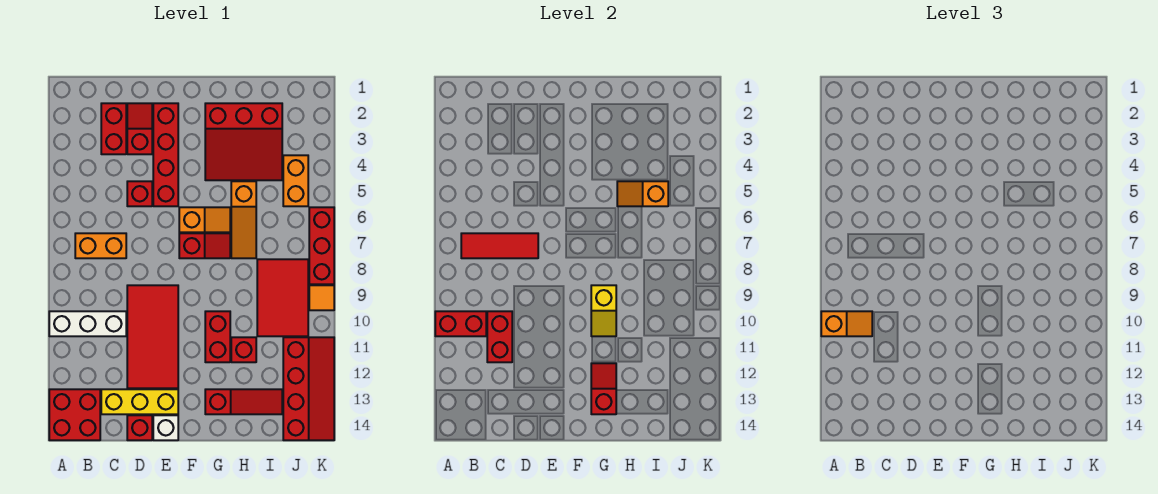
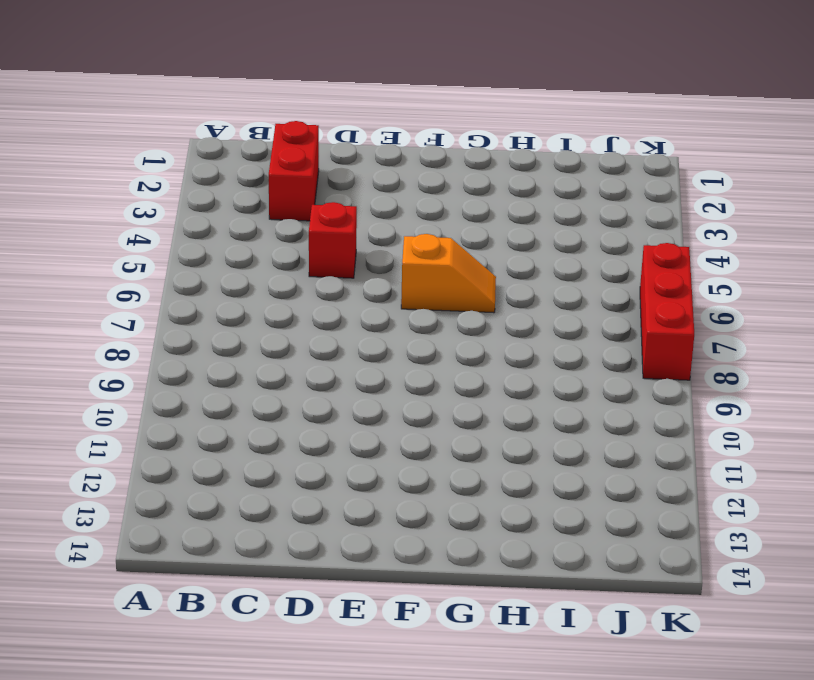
none -> white 1x3 brick [49,311,126,336]
none -> red 2x2 brick [49,389,100,440]
none -> orange 1x2 brick [75,233,126,258]
none -> yellow 1x3 brick [101,389,178,414]

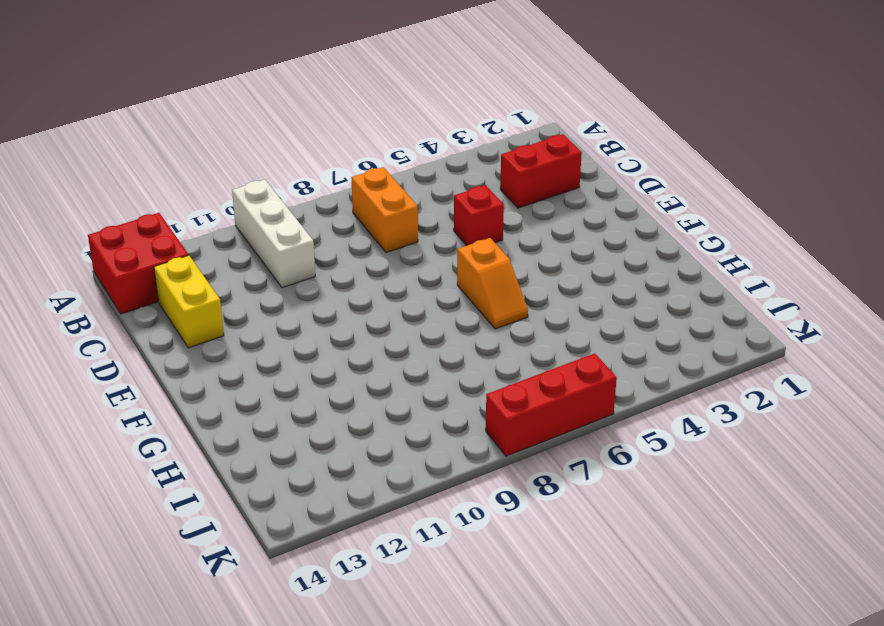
yellow 1x2 brick [154,255,224,348] -> yellow 1x3 brick [101,389,178,414]
none -> red 1x2 slope [127,103,152,154]
none -> red 2x4 tile [127,285,178,388]
none -> red 1x1 brick [127,415,152,440]
none -> red 1x4 brick [153,103,178,206]

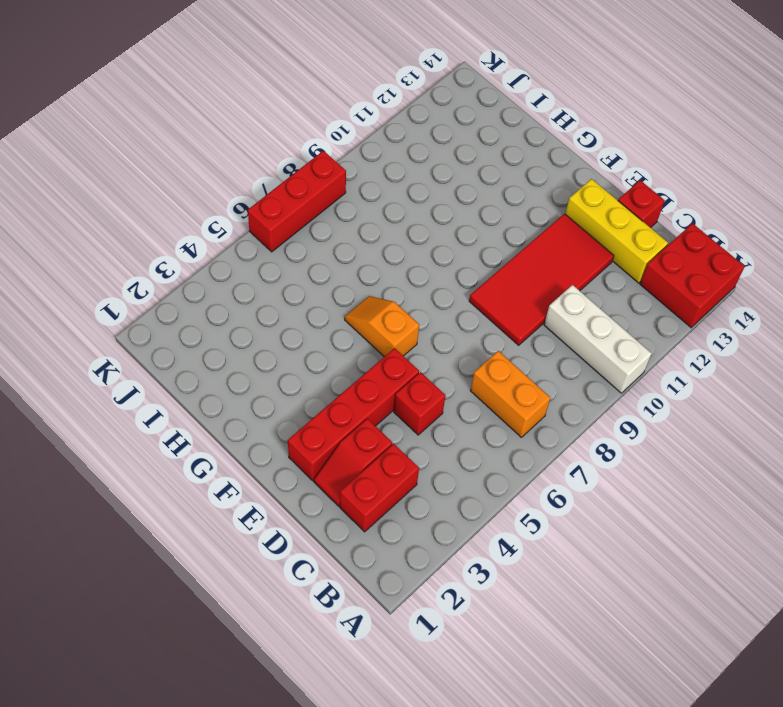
none -> white 1x1 brick [153,415,178,440]
none -> red 1x2 slope [179,233,230,258]
none -> red 3x3 slope [205,103,282,180]
none -> red 1x2 brick [205,311,230,362]

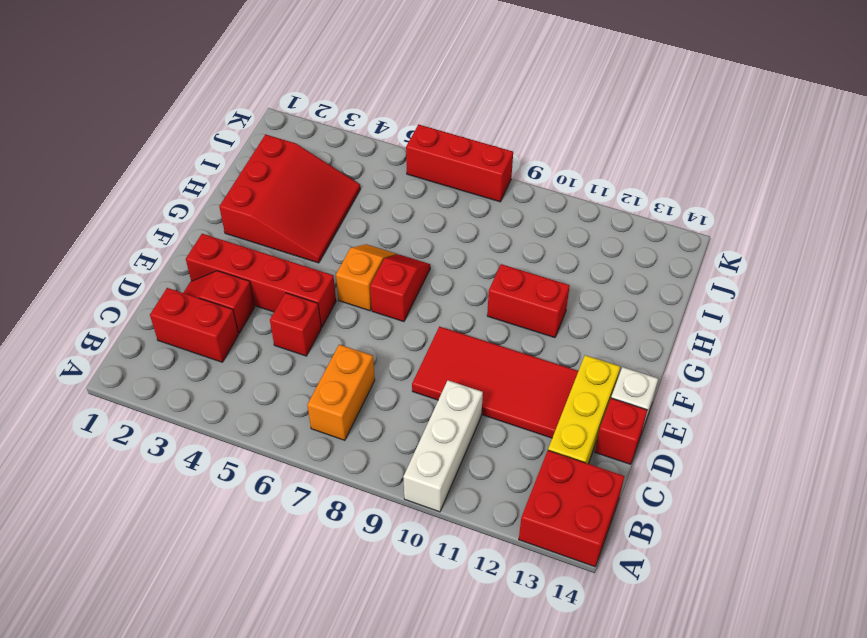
none -> red 1x3 slope [205,389,282,414]
none -> orange 1x3 slope [231,181,256,258]
none -> red 1x1 brick [231,337,256,362]
none -> red 2x3 tile [257,259,308,336]

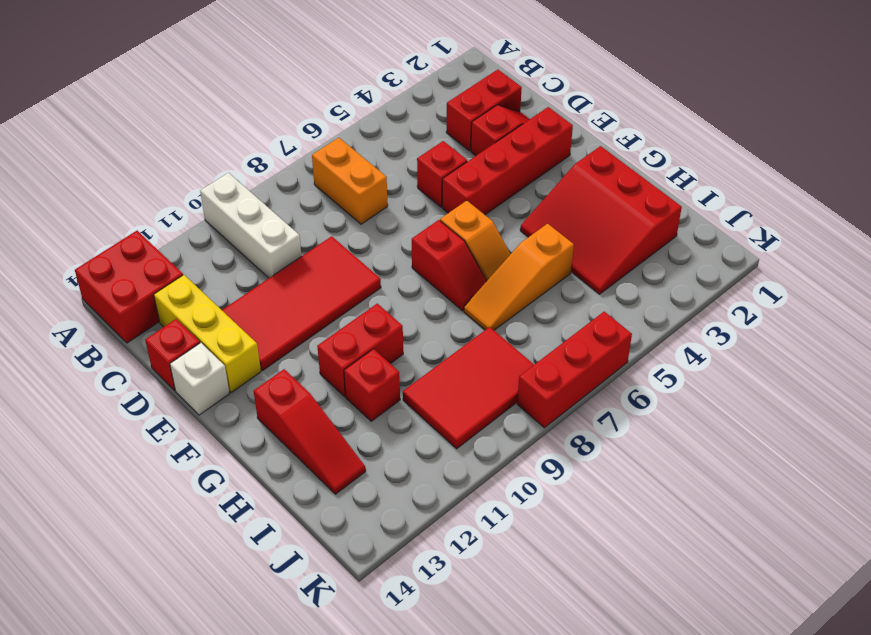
none -> orange 1x2 brick [283,155,308,206]
none -> red 2x4 slope [283,337,334,440]
none -> orange 1x1 tile [309,285,334,310]
none -> red 1x2 brick [435,311,486,336]

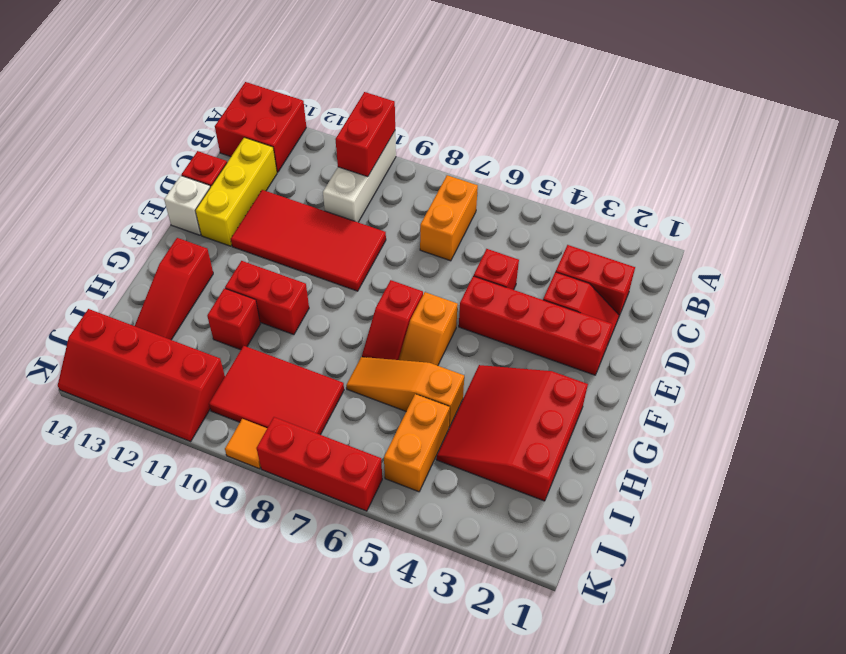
orange 1x2 brick [384,394,450,492] -> orange 1x2 brick turned to [283,155,308,206]
none -> red 1x3 tile [461,233,538,258]
none -> red 1x2 brick [487,311,512,362]
none -> yellow 1x2 slope [591,285,616,336]
none -> red 1x2 slope [591,363,616,414]

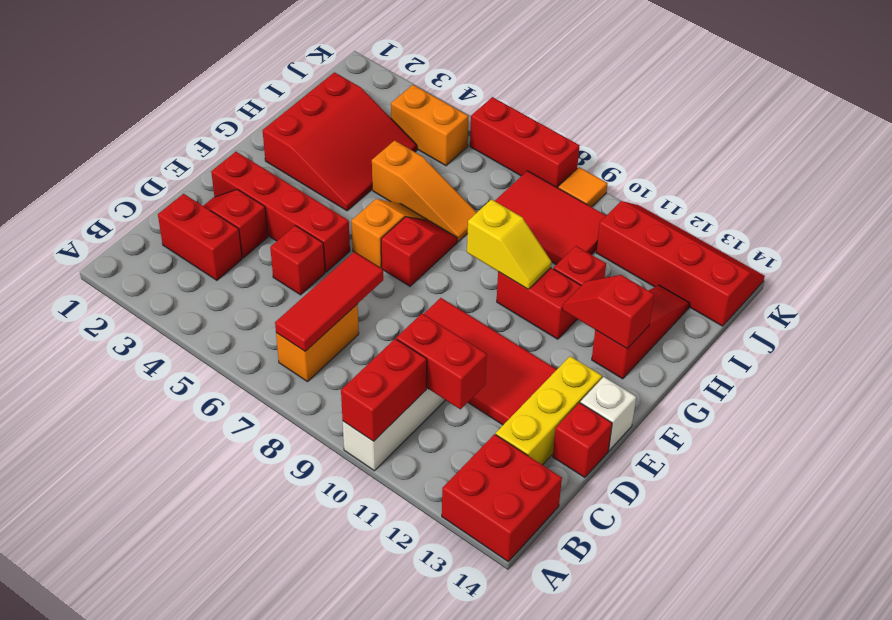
none -> orange 1x2 slope [617,181,668,206]
none -> orange 1x2 slope [821,311,872,336]

